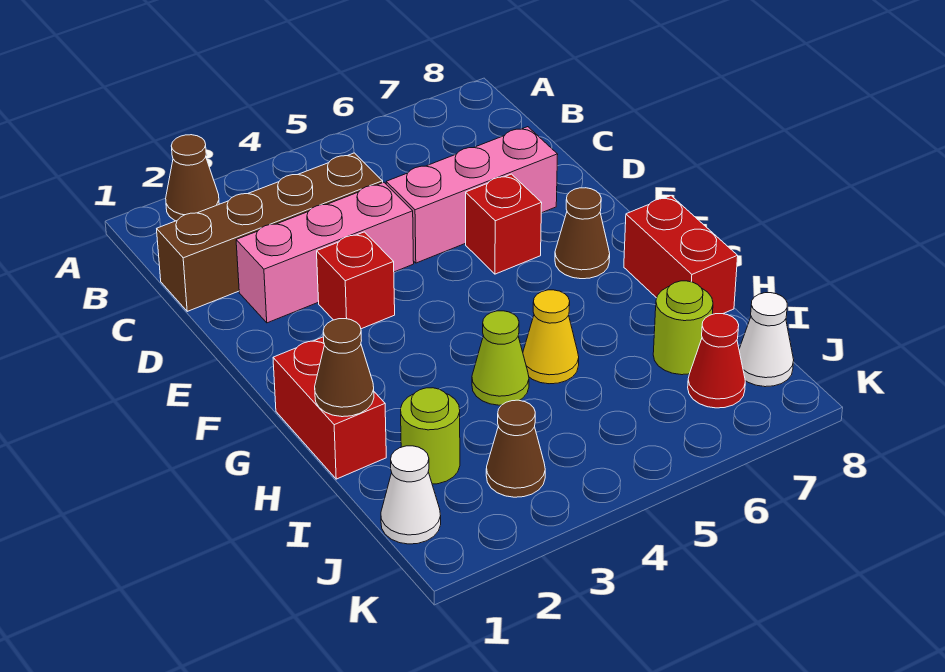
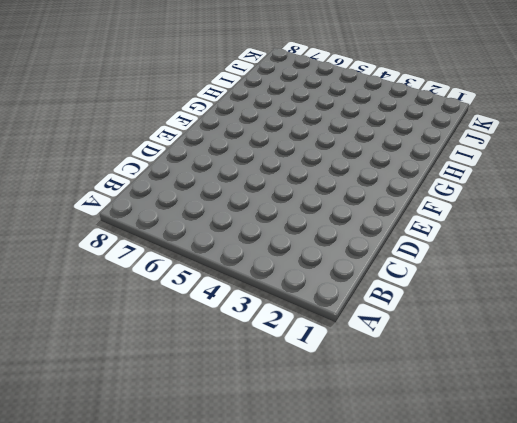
none -> brown 1x1 cone [166,135,219,221]
none -> brown 1x4 brick [157,153,383,311]
none -> pink 1x3 brick [236,182,414,323]

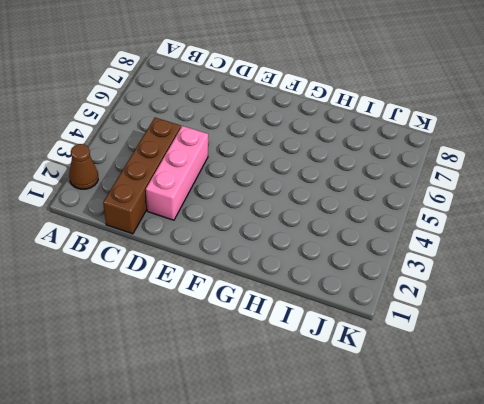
none -> pink 1x3 brick [386,127,558,263]
none -> red 1x1 brick [317,232,395,329]
none -> red 1x1 brick [466,174,542,274]

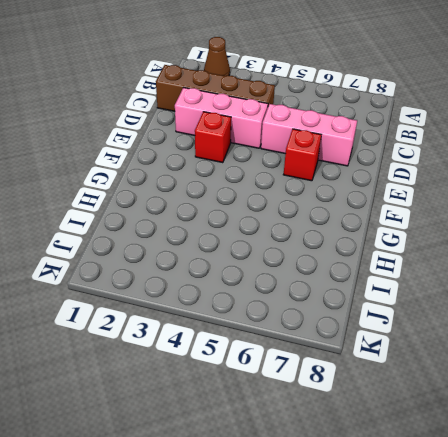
none -> brown 1x1 cone [555,188,610,279]
none -> red 1x2 brick [273,337,386,479]
none -> red 1x2 brick [624,196,738,314]

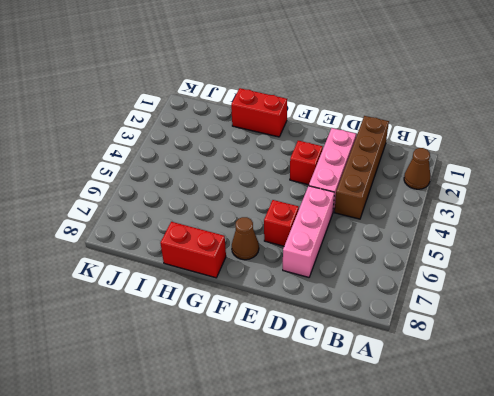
none -> lime 1x1 cone [472,311,529,405]
none -> yellow 1x1 cone [523,290,579,384]
none -> lime 1x1 round brick [401,388,460,484]

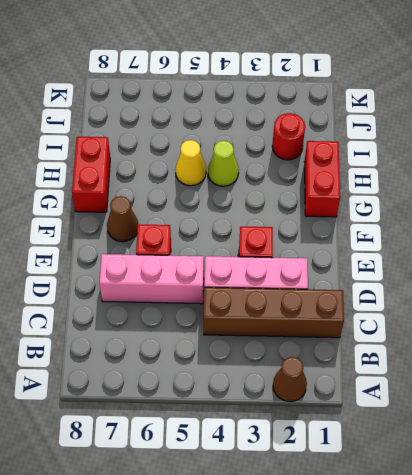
red 1x1 round brick [272,113,305,160] -> lime 1x1 round brick [401,388,460,484]
none -> lime 1x1 round brick [653,281,713,375]
none -> white 1x1 cone [381,446,441,544]
none -> brown 1x1 cone [486,400,545,497]

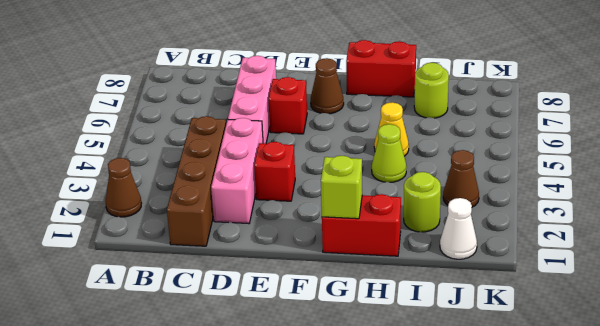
lime 1x1 brick [321,156,362,219] -> none
none -> red 1x1 cone [688,314,745,408]
none -> white 1x1 cone [739,293,794,387]
none -> brown 1x1 cone [315,319,374,417]

